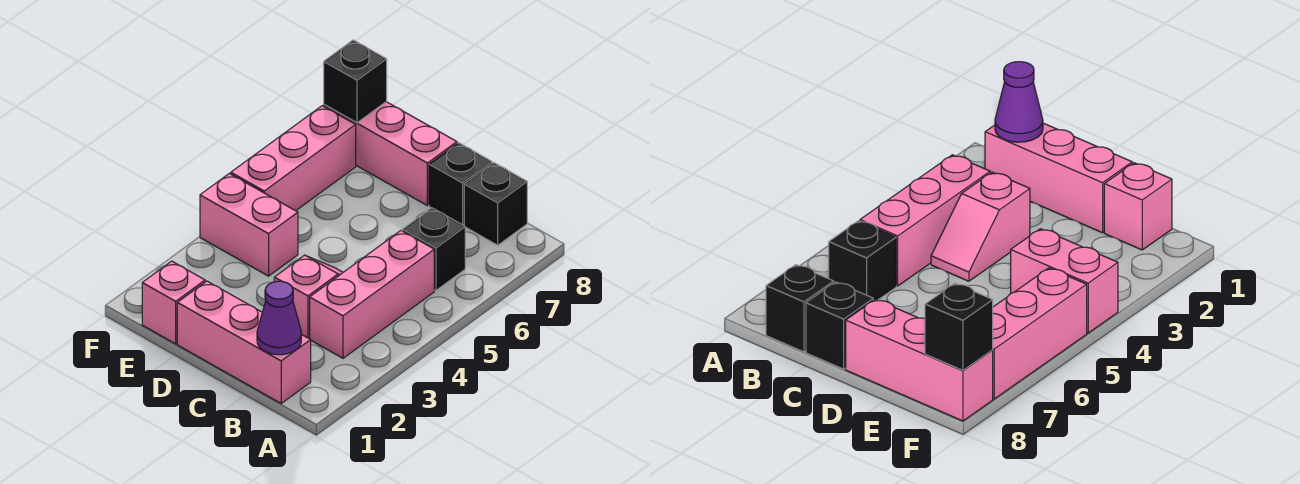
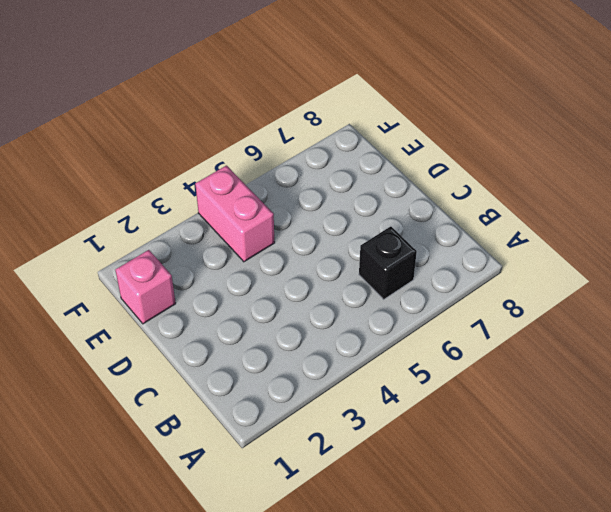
none -> pink 1x3 brick [177,281,311,403]
none -> pink 1x3 brick [310,231,434,358]
none -> black 1x1 brick [464,163,527,245]

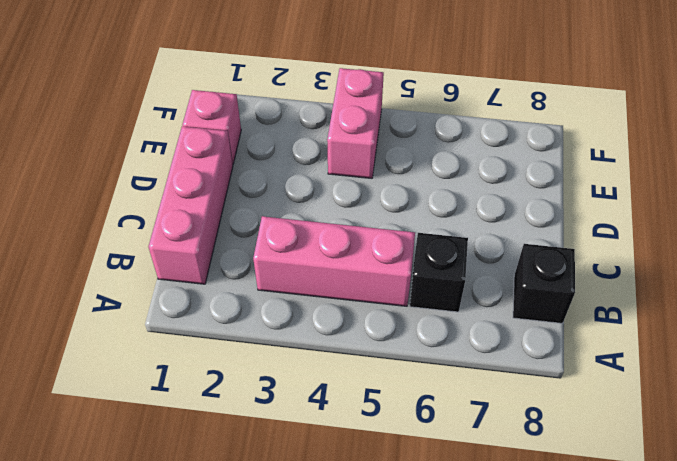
none -> pink 1x2 slope [274,255,343,338]
none -> black 1x1 brick [429,143,492,225]
none -> pink 1x3 brick [324,102,457,206]

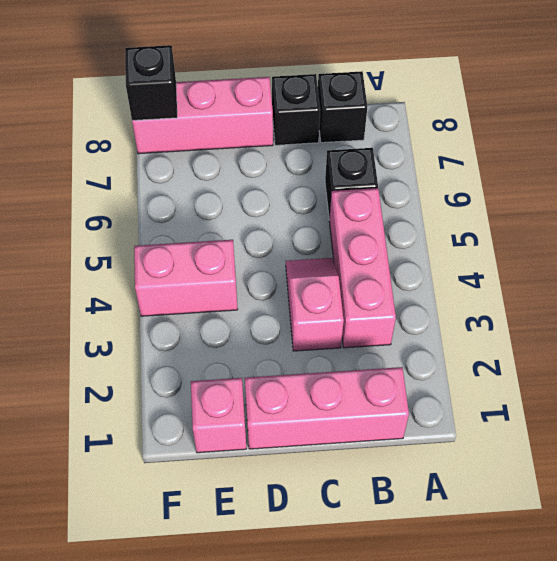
none -> pink 1x3 brick [231,106,356,211]
none -> purple 1x1 cone [257,281,301,355]

